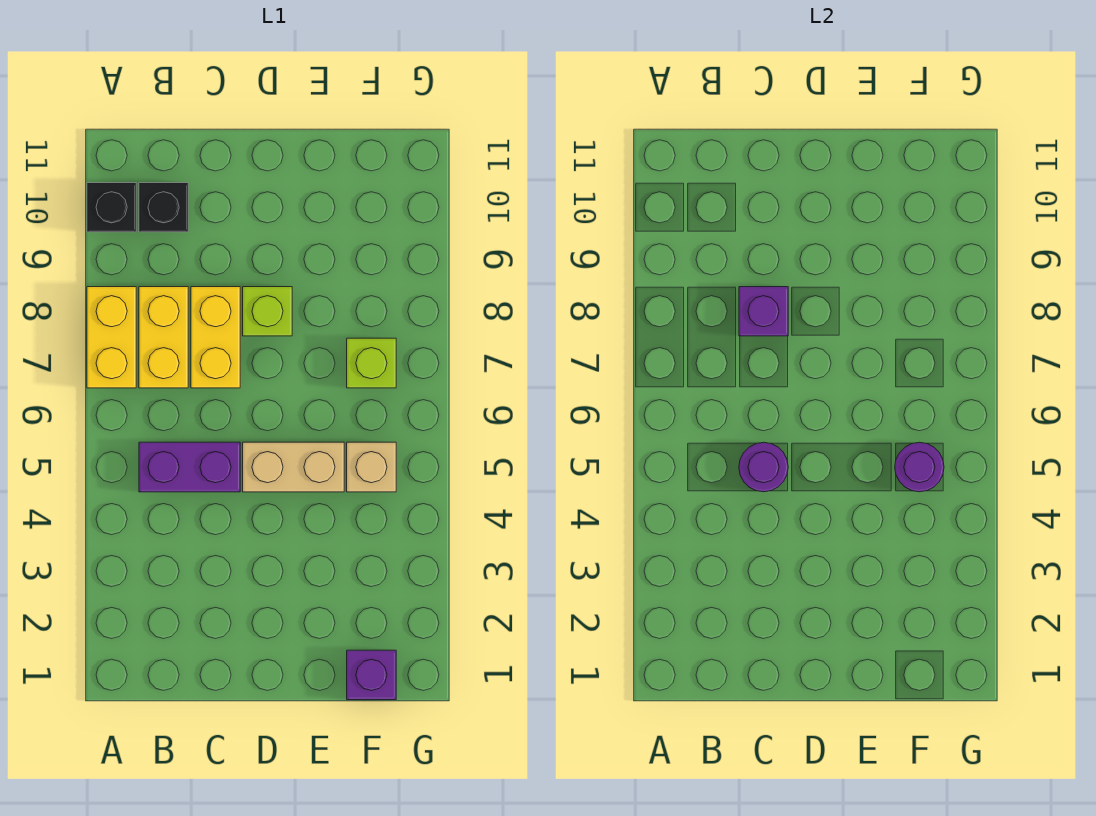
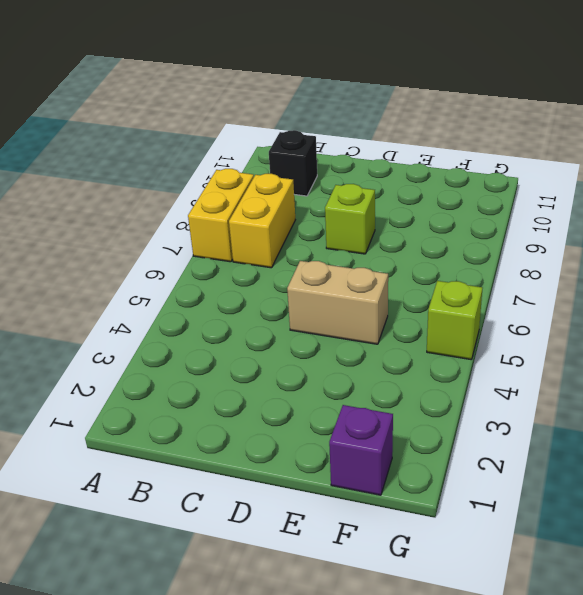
lime 1x1 brick [427,281,482,360] -> lime 1x1 brick moved to [347,338,396,388]
none -> black 1x1 brick [87,183,136,232]
none -> purple 1x2 brick [139,442,240,492]
none -> yellow 1x2 brick [191,287,240,388]

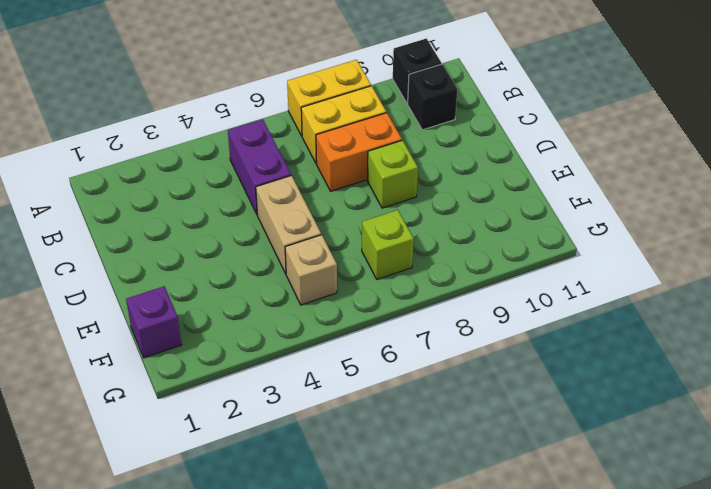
orange 1x2 brick [316,113,402,191] -> yellow 1x2 brick [191,287,240,388]
none -> purple 1x1 round brick [739,442,788,492]
none -> purple 1x1 brick [739,287,788,336]
none -> purple 1x1 round brick [895,442,944,492]

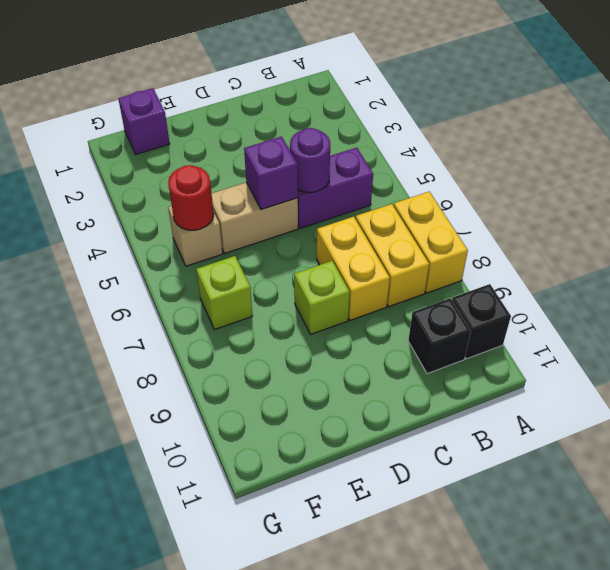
purple 1x1 brick [244,136,298,210] -> purple 1x1 brick moved to [739,287,788,336]
red 1x1 round brick [168,165,214,230] -> purple 1x1 round brick [895,442,944,492]

